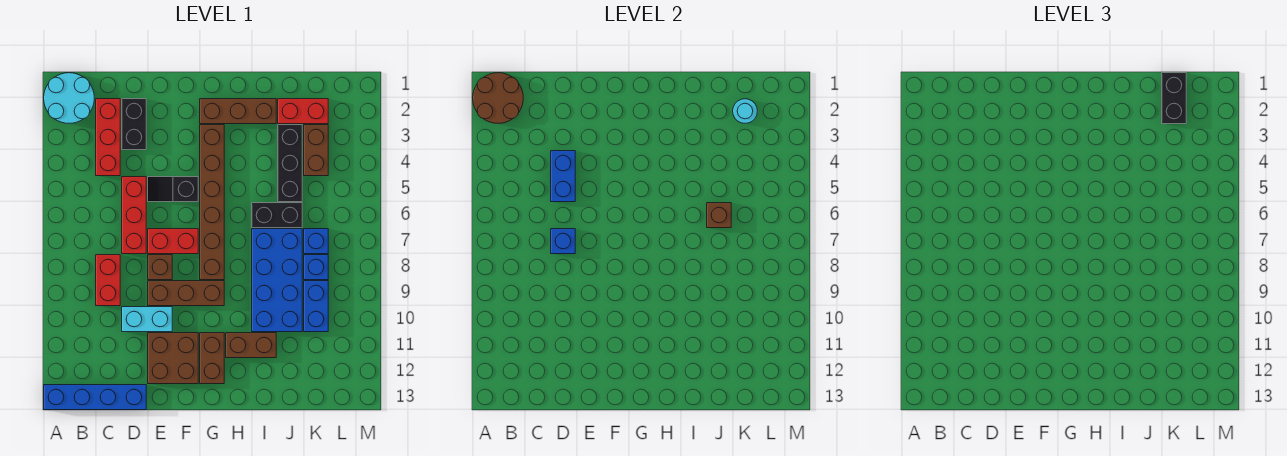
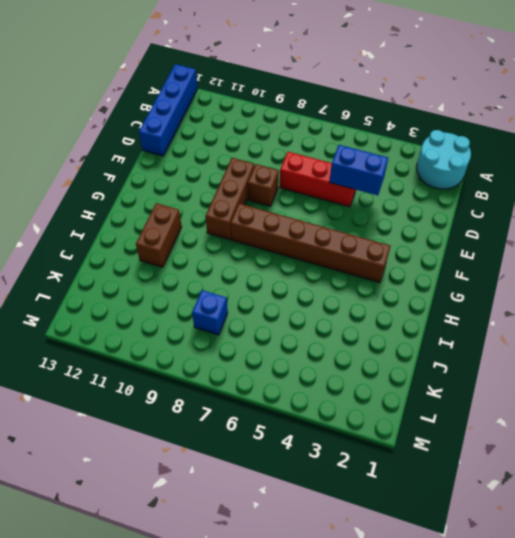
none -> red 1x3 brick [96,99,120,176]
none -> red 1x2 brick [96,255,120,306]
none -> black 1x2 brick [122,99,146,150]
none -> cyan 1x2 brick [122,307,172,332]

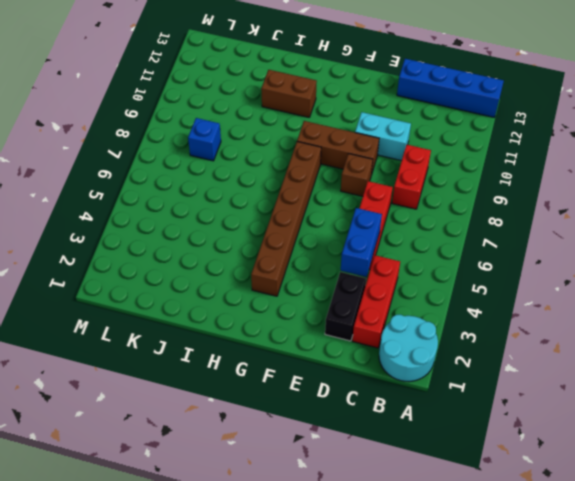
none -> black 1x2 slope [148,177,198,202]
none -> red 1x2 brick [148,229,198,254]
none -> brown 2x2 brick [148,333,198,384]
none -> brown 1x3 brick [200,99,276,124]

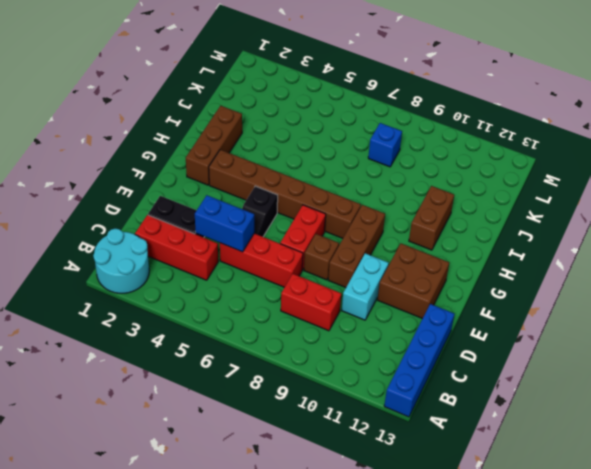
none -> brown 1x2 brick [200,333,224,384]
none -> black 1x2 brick [252,203,302,228]
none -> blue 2x4 brick [252,229,302,332]
none -> red 1x2 brick [278,99,328,124]

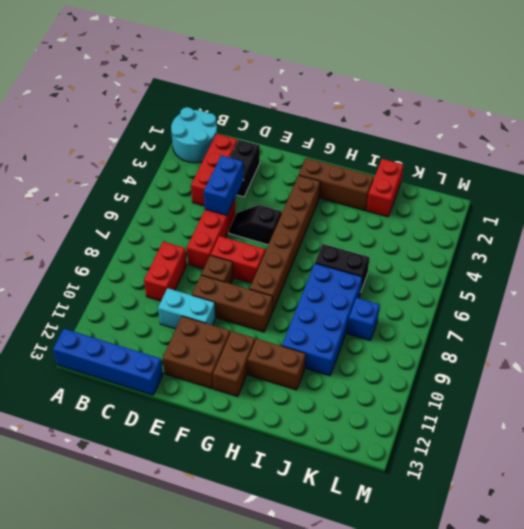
red 1x2 brick [366,159,404,217] -> red 1x2 brick turned to [278,99,328,124]
none -> black 1x3 brick [278,125,302,202]
none -> brown 1x2 brick [304,125,328,176]
none -> blue 1x1 brick [304,229,328,254]
none -> blue 1x2 brick [304,281,328,332]

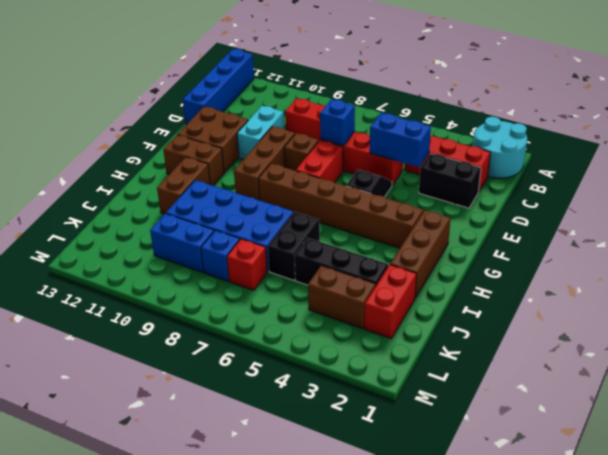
red 1x1 brick [227,239,267,290] -> blue 1x1 brick [304,229,328,254]
none -> brown 2x2 round brick [473,73,523,123]
none -> brown 1x1 brick [707,203,731,228]
none -> cyan 1x1 round brick [733,99,757,123]
none -> black 1x2 brick [1162,73,1186,124]

